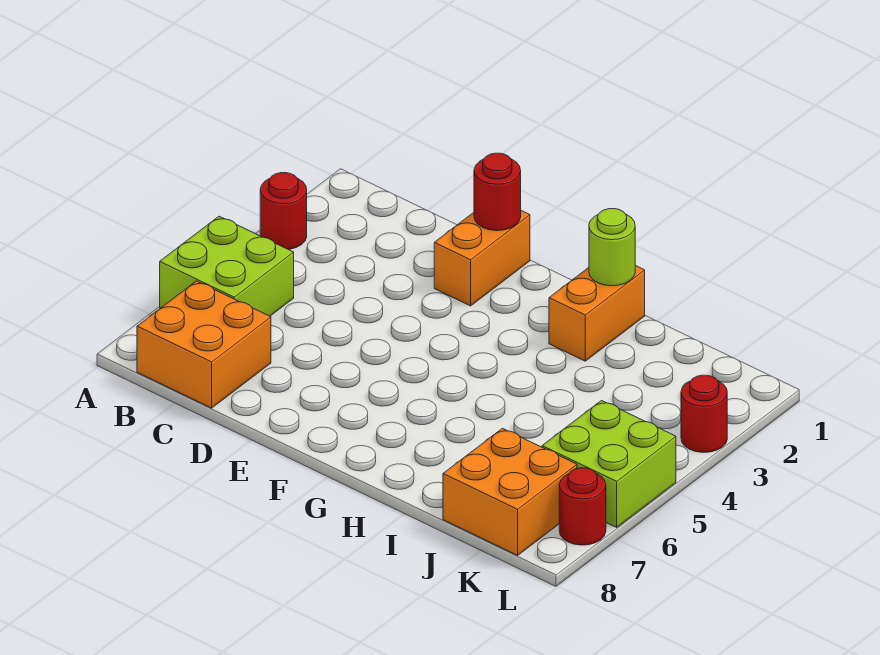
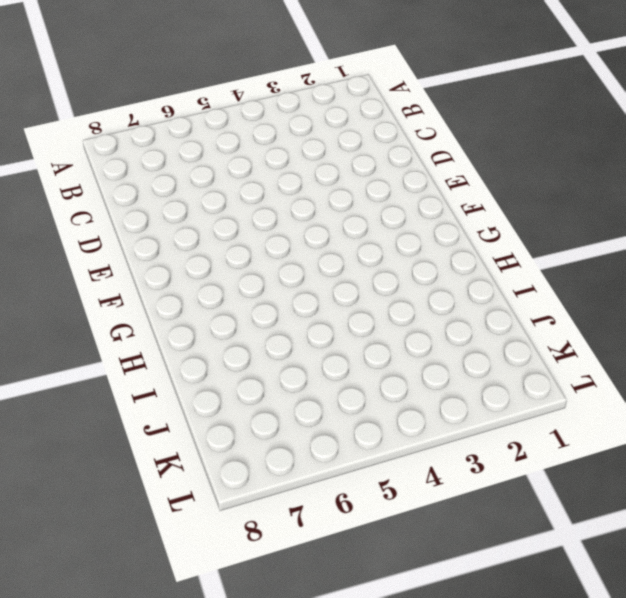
none -> red 1x1 round brick [260,173,307,249]
none -> lime 2x2 brick [160,216,294,316]

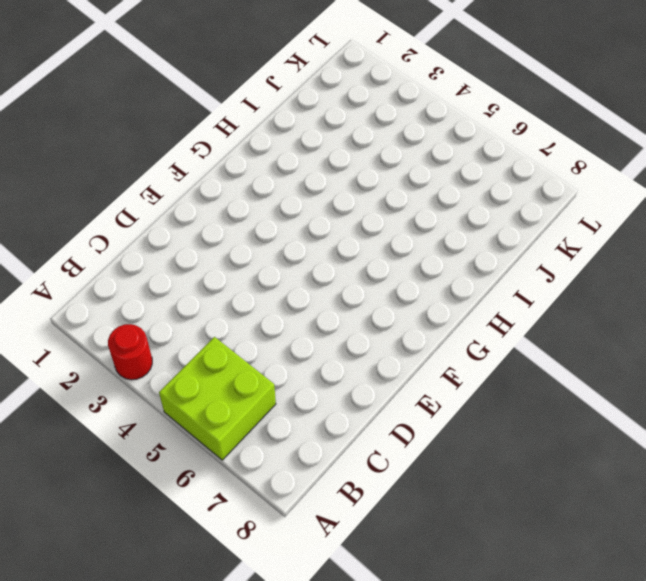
none -> orange 2x2 brick [137,281,271,408]
none -> orange 1x2 brick [434,211,530,306]

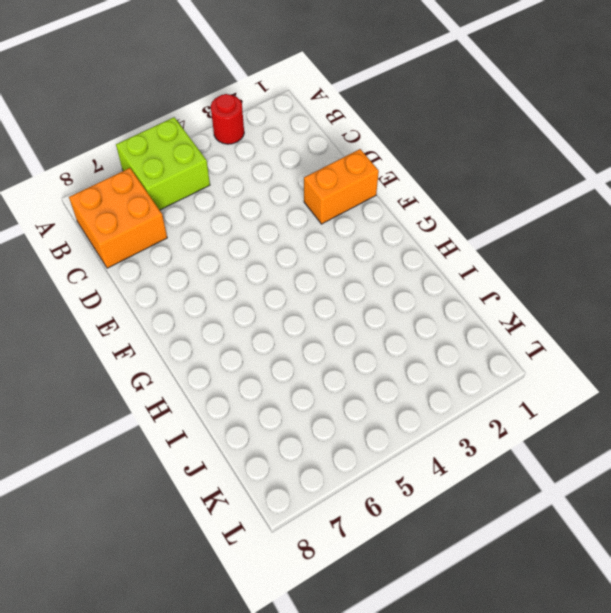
none -> orange 1x2 brick [549,265,645,361]
none -> orange 2x2 brick [443,428,577,555]

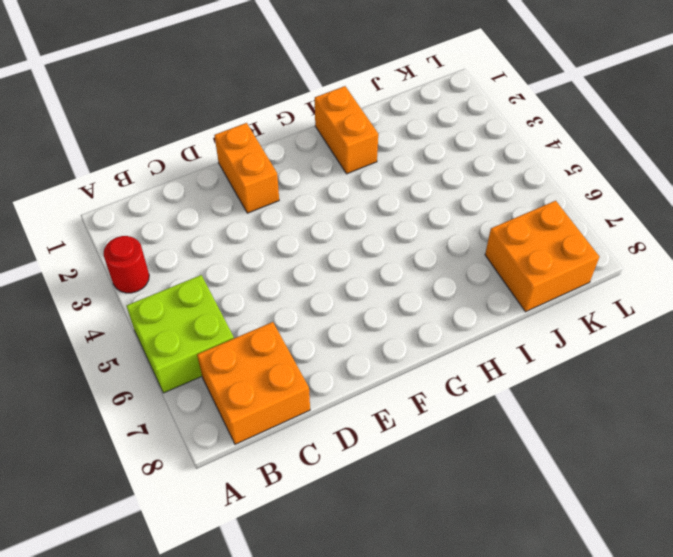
none -> lime 2x2 brick [542,401,676,527]
none -> red 1x1 round brick [681,375,727,452]

